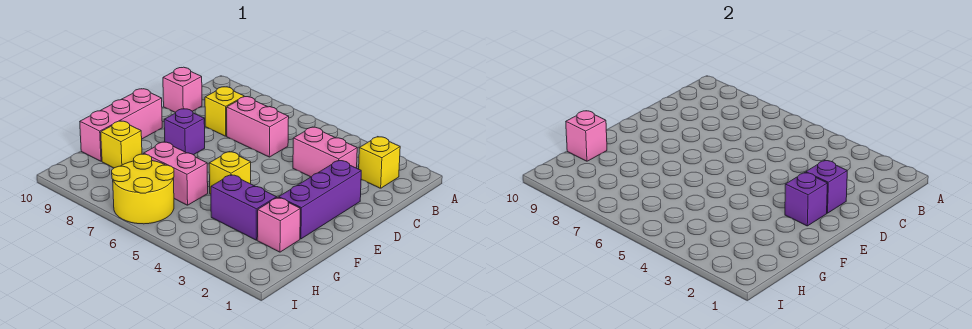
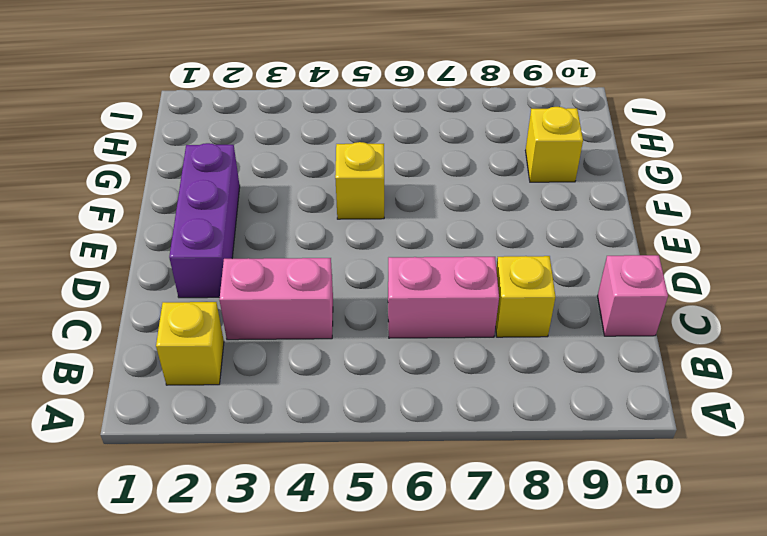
none -> purple 1x1 brick [164,109,205,155]
none -> pink 1x3 brick [80,89,162,161]
none -> pink 1x1 brick [257,197,300,252]

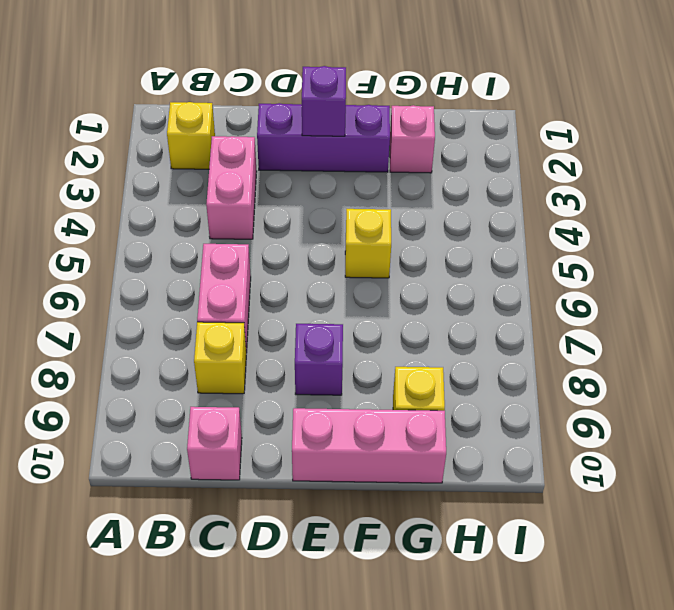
none -> purple 1x2 brick [211,175,277,240]
none -> pink 1x2 brick [144,142,208,205]
none -> yellow 2x2 round brick [112,154,174,224]

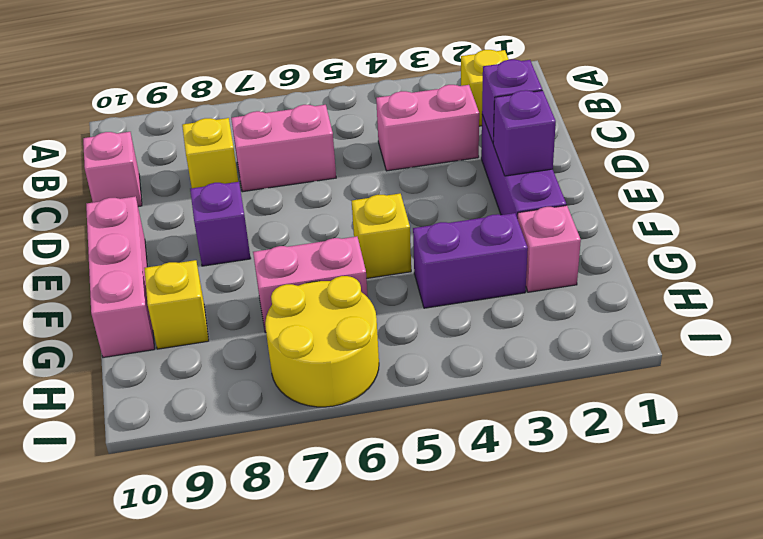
none -> pink 1x1 brick [566,111,607,161]

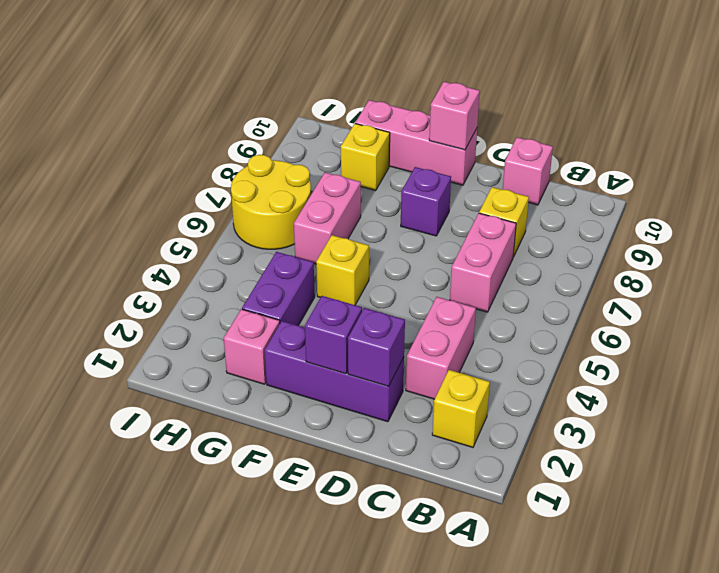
pink 1x1 brick [429,82,480,150] -> pink 1x1 brick moved to [566,111,607,161]

